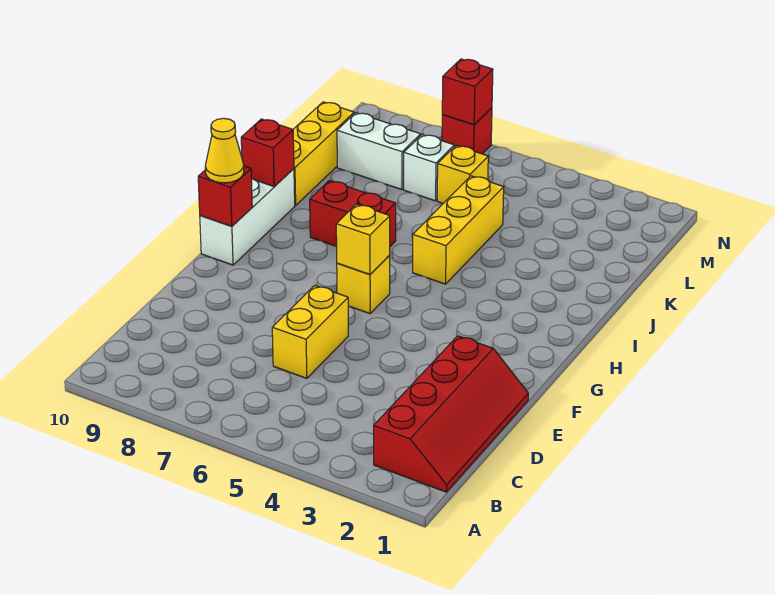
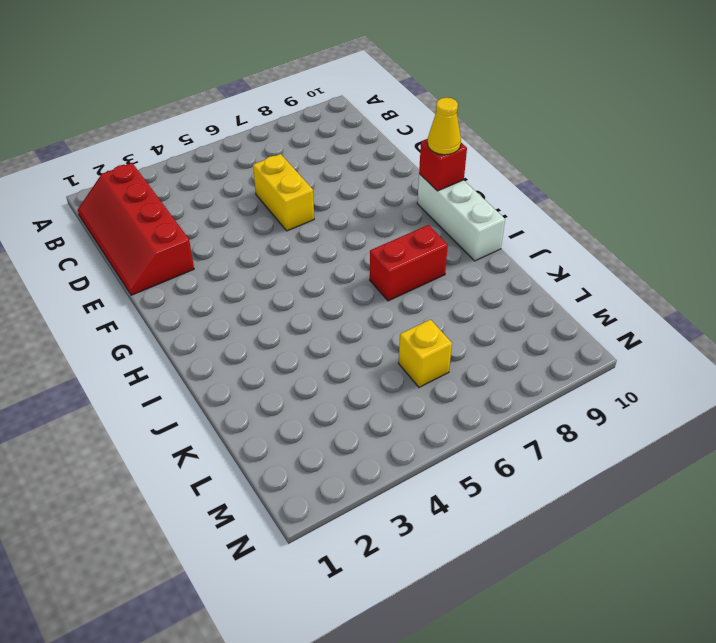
none -> yellow 1x1 brick [337,255,390,314]
none -> yellow 1x3 brick [413,176,504,284]
none -> yellow 1x3 brick [293,102,354,206]

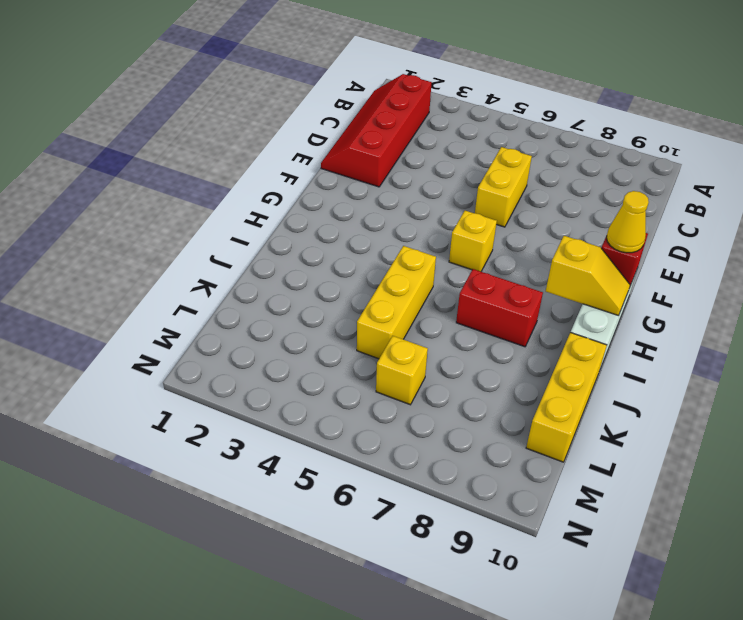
yellow 1x2 slope [546,236,630,316] -> none
none -> white 1x1 brick [404,134,454,201]
none -> white 1x2 brick [337,113,421,190]
none -> red 1x1 brick [442,108,492,154]

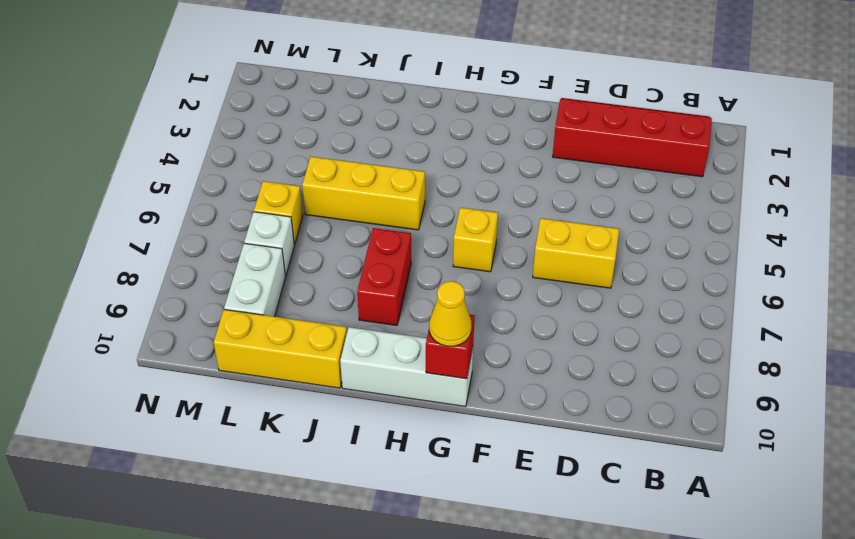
none -> red 1x1 brick [442,108,492,154]
none -> yellow 1x1 brick [336,204,390,275]
none -> red 1x1 brick [241,119,294,187]

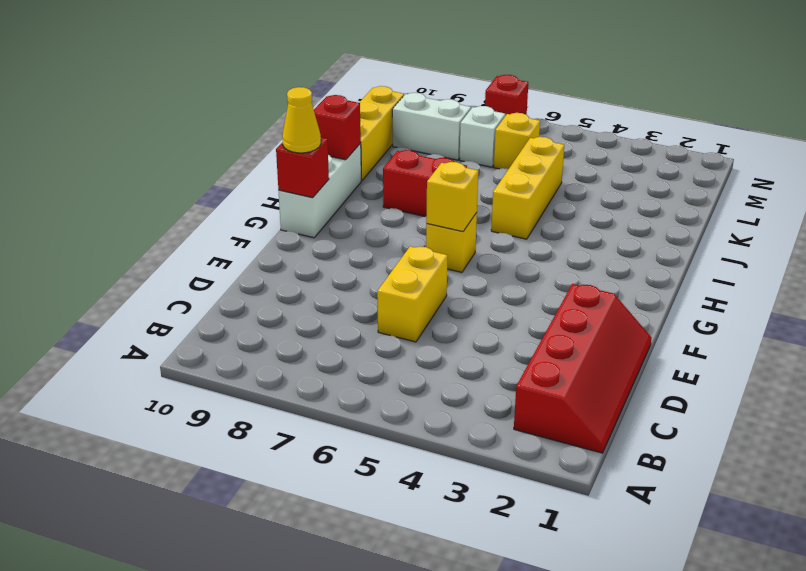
none -> red 1x1 brick [442,59,493,125]

